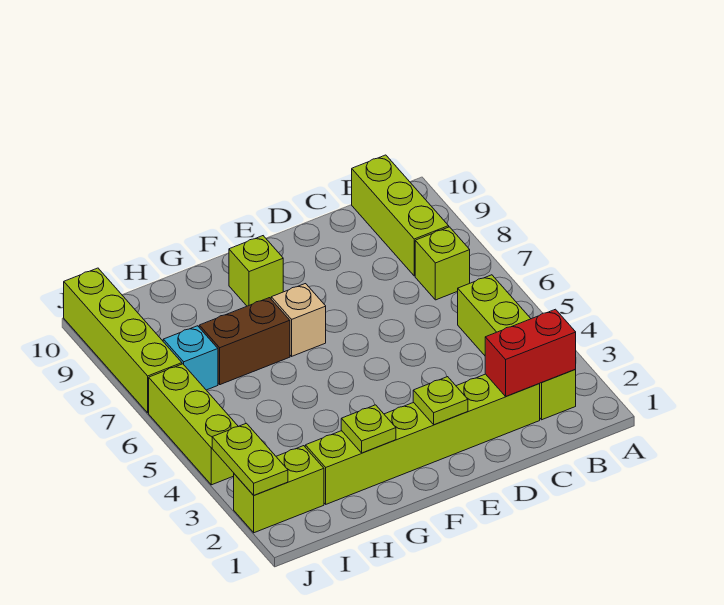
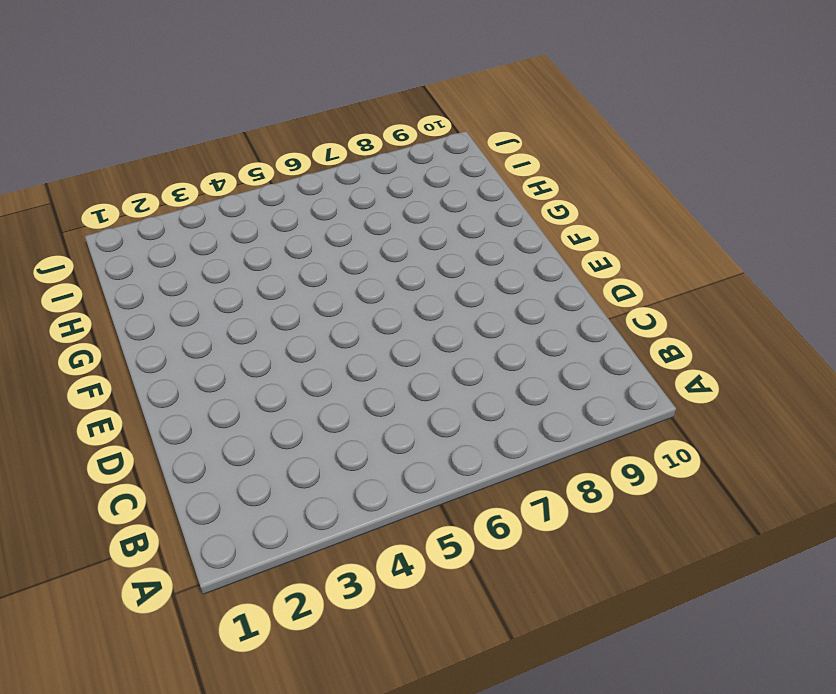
none -> lime 1x4 brick [458,275,576,420]
none -> lime 1x1 brick [415,227,470,300]
none -> lime 1x3 brick [352,155,449,276]

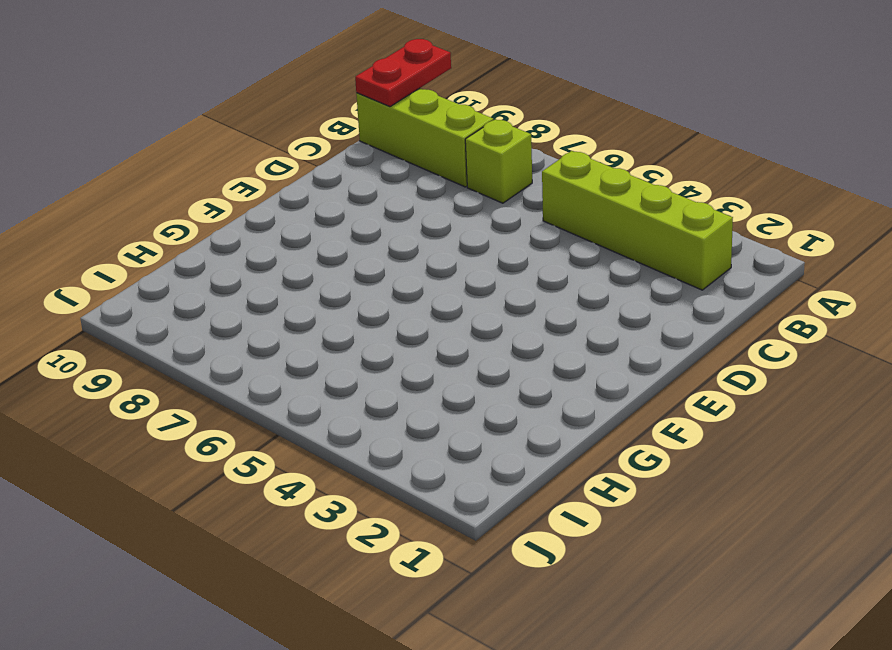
red 1x2 plate [355,39,451,107] -> none
none -> lime 1x6 brick [305,374,540,504]
none -> tan 1x1 brick [271,284,326,356]
none -> lime 1x1 brick [229,236,283,306]

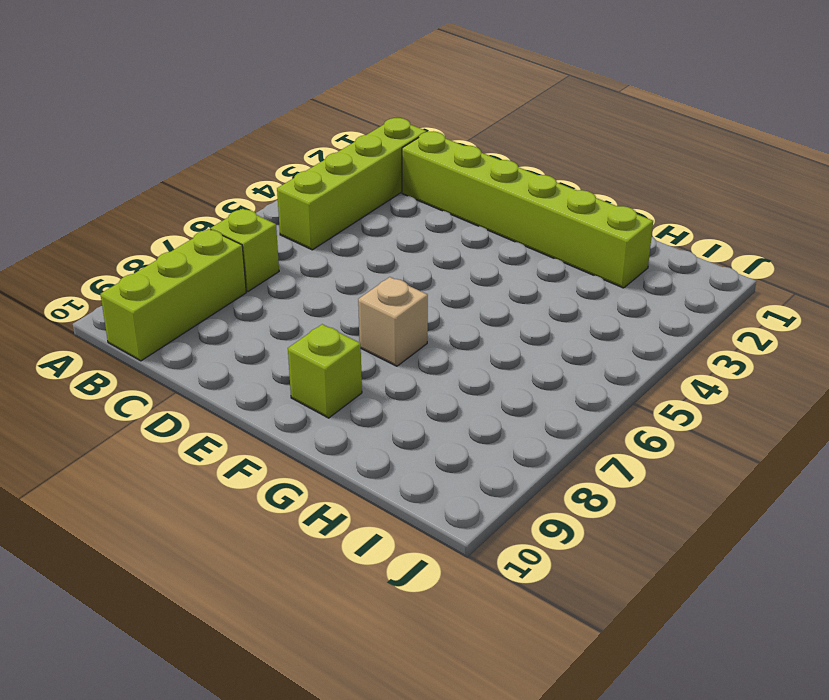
none -> brown 1x2 brick [199,298,290,385]
none -> lime 1x2 brick [234,446,324,533]
none -> cyan 1x1 brick [163,326,218,390]

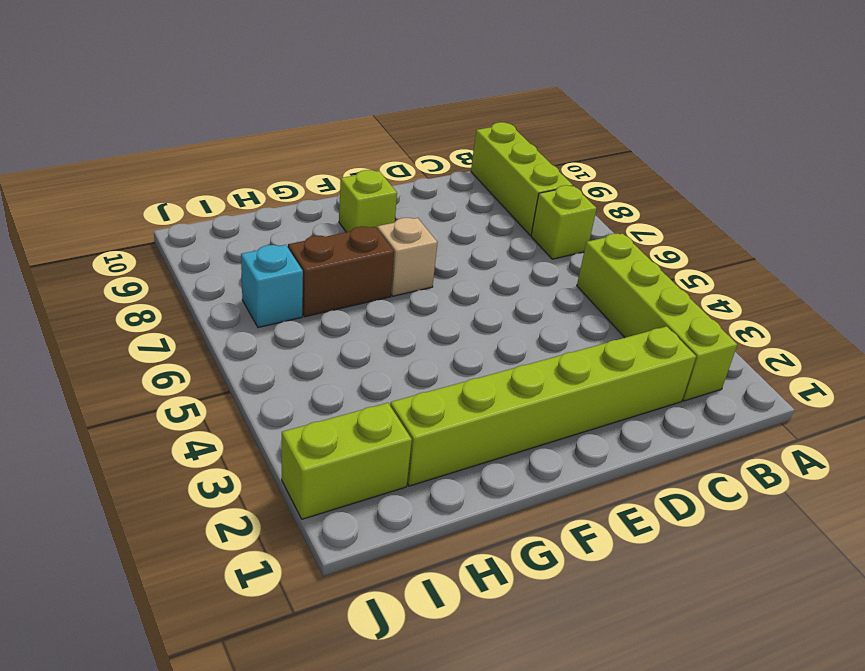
none -> lime 1x3 brick [149,364,238,485]
none -> lime 1x4 brick [64,268,182,413]
none -> red 1x2 brick [485,309,576,396]

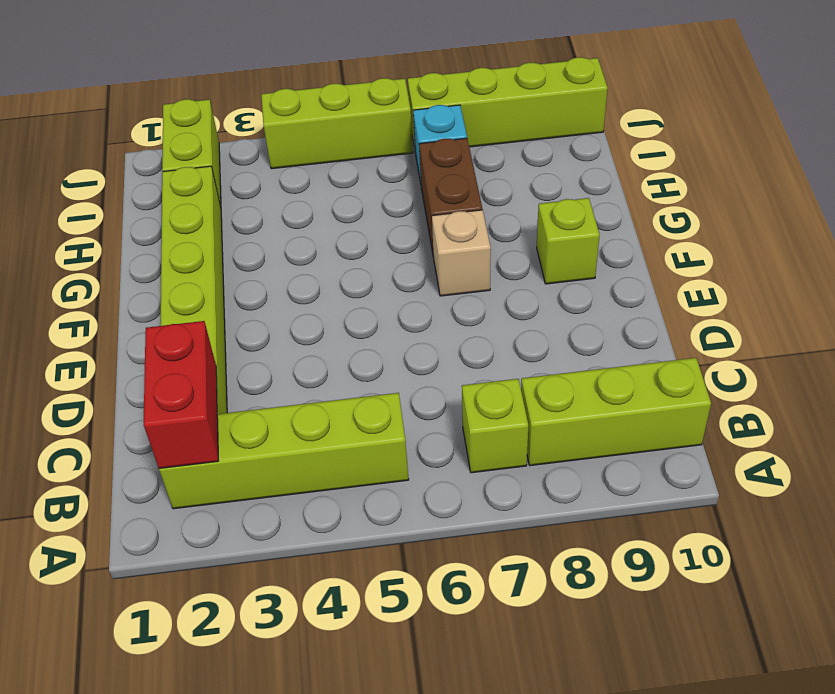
none -> lime 1x1 plate [413,377,468,425]
none -> lime 1x1 plate [341,405,396,453]
none -> lime 1x2 plate [212,423,288,495]

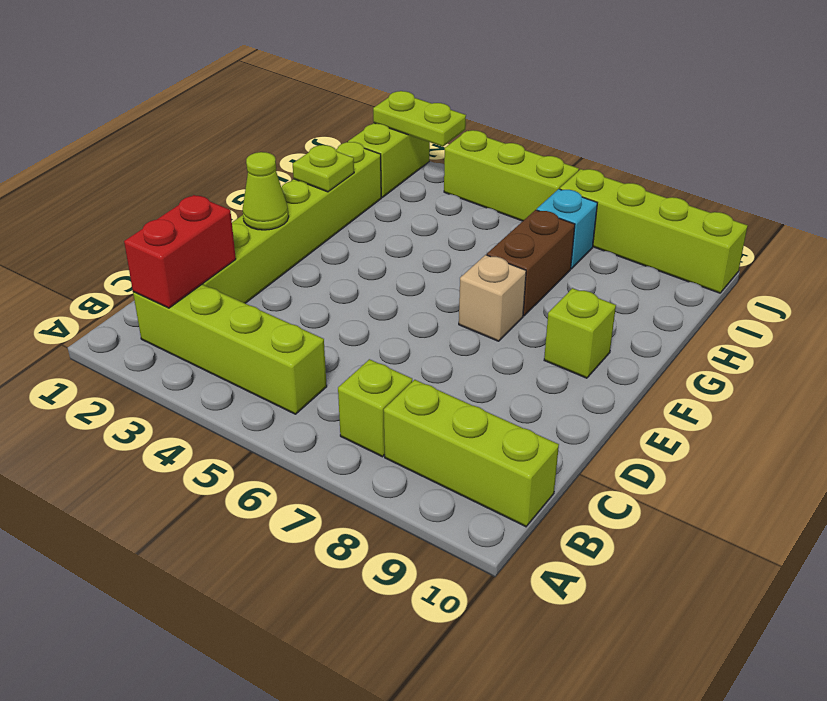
lime 1x1 cone [243,152,289,230] -> lime 1x1 plate [413,377,468,425]

